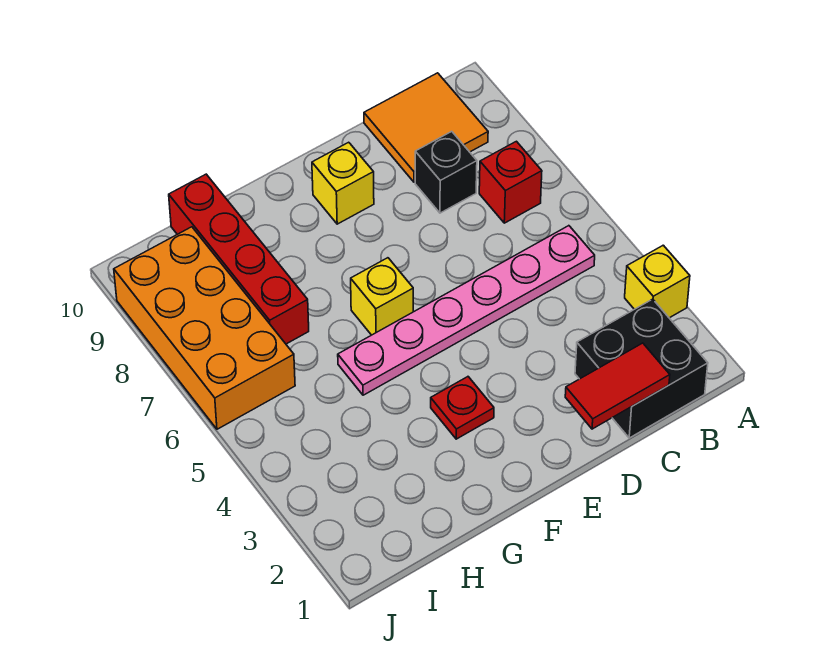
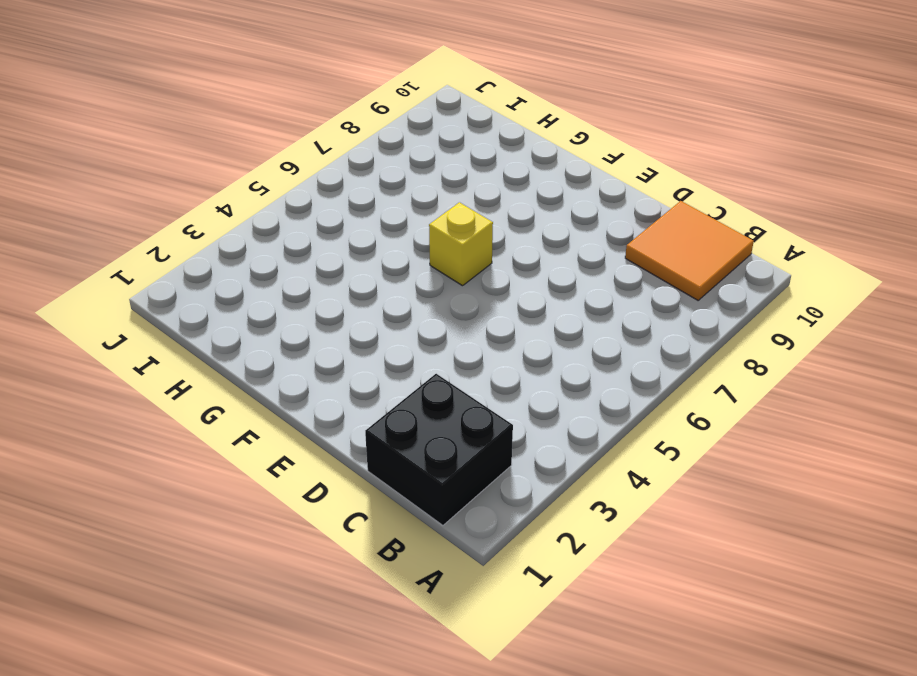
none -> yellow 1x1 brick [625,245,690,318]
none -> pink 1x6 plate [338,226,595,395]
none -> red 1x1 brick [479,141,542,223]

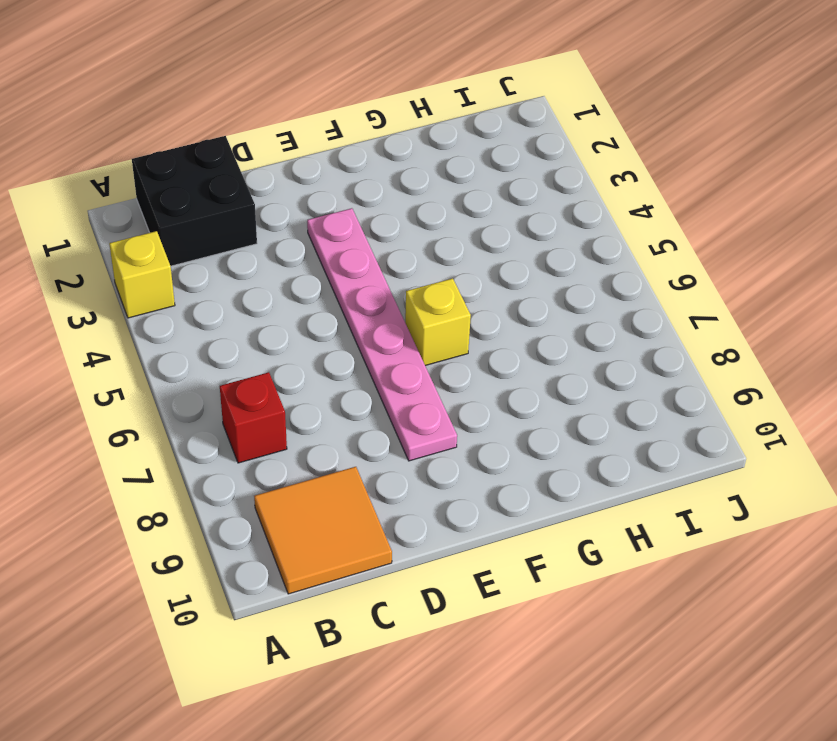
pink 1x6 plate [307,208,457,461] -> pink 1x6 plate turned to [338,226,595,395]
none -> black 1x1 brick [415,131,477,213]
none -> yellow 1x1 brick [312,142,374,224]
none -> red 1x1 plate [431,377,494,439]

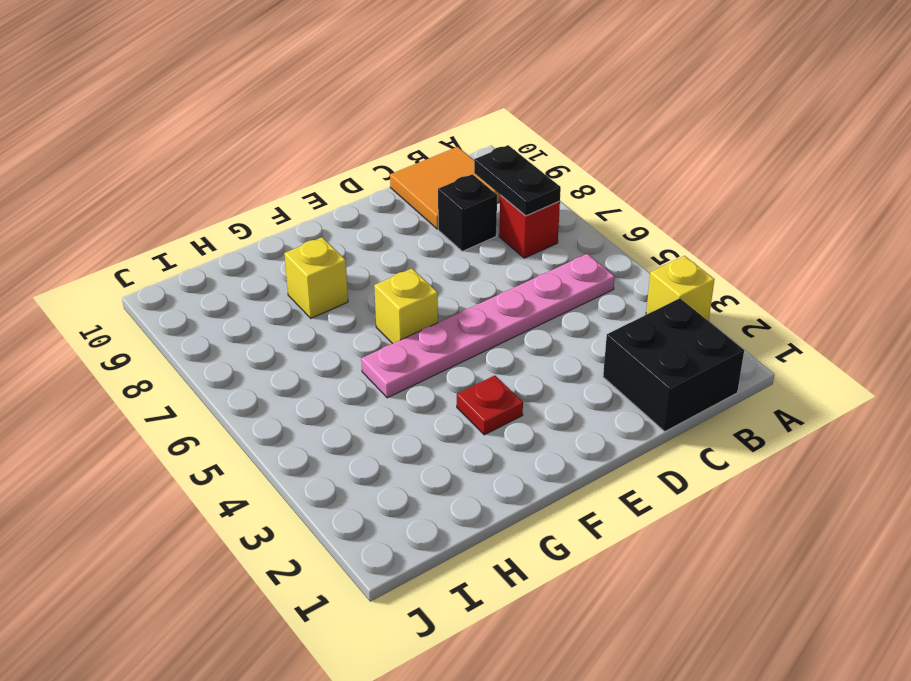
black 1x2 plate [474,145,561,216] -> none
yellow 1x1 brick [284,237,348,318] -> yellow 1x1 brick moved to [312,142,374,224]
none -> red 1x4 brick [169,174,309,344]
none -> orange 2x4 brick [114,227,295,429]
none -> red 1x2 tile [565,343,670,429]

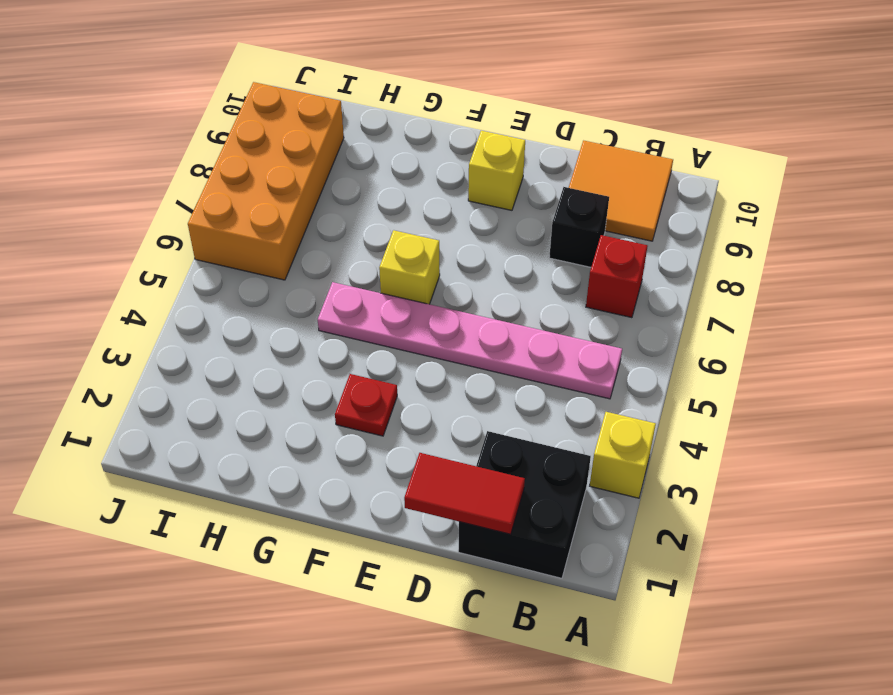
none -> red 1x4 brick [169,174,309,344]

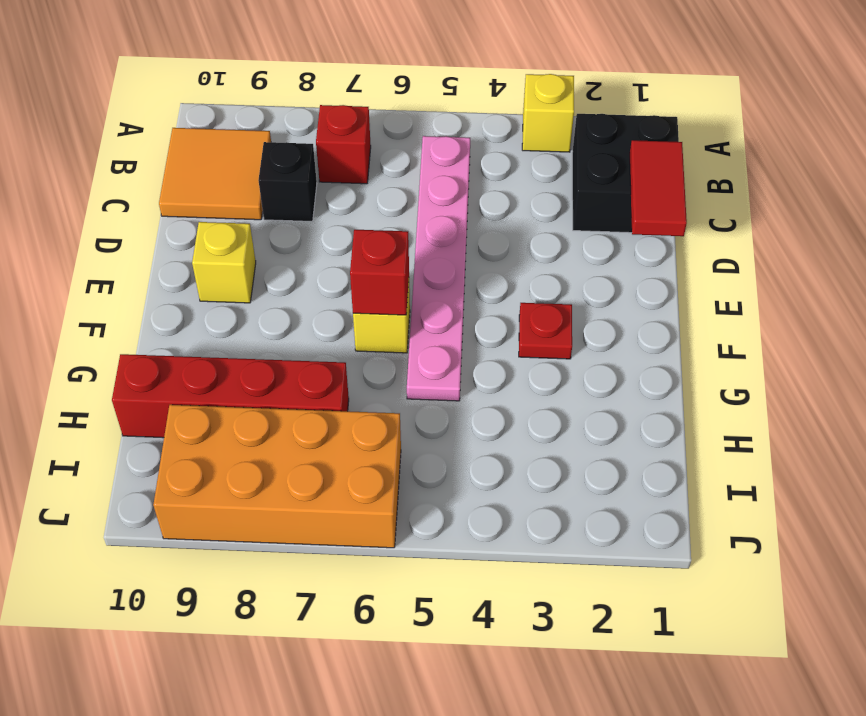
red 1x1 brick [350,230,409,315] -> none

